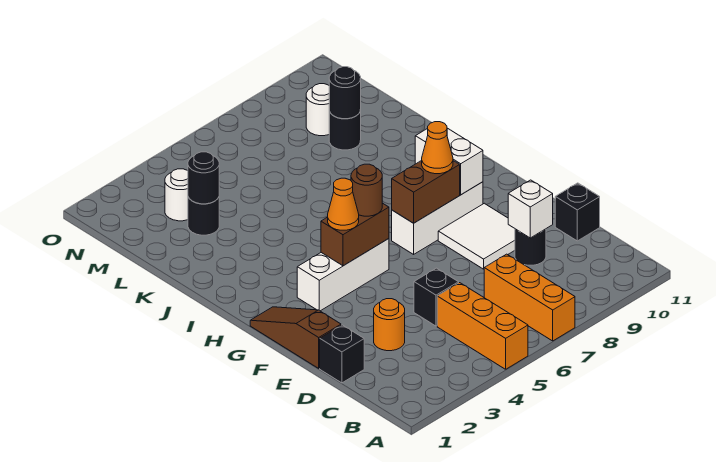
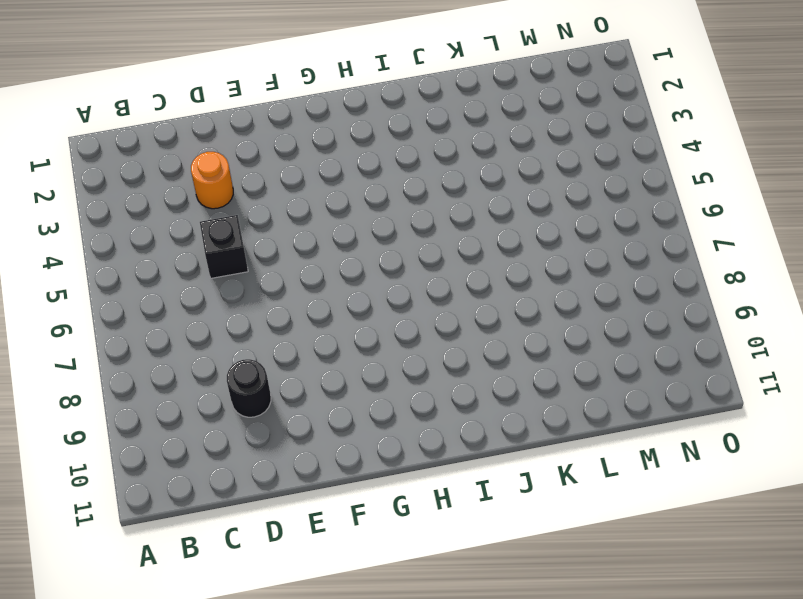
none -> orange 1x3 brick [437,283,528,369]
none -> orange 1x3 brick [484,254,575,341]
none -> black 1x1 brick [320,325,364,383]

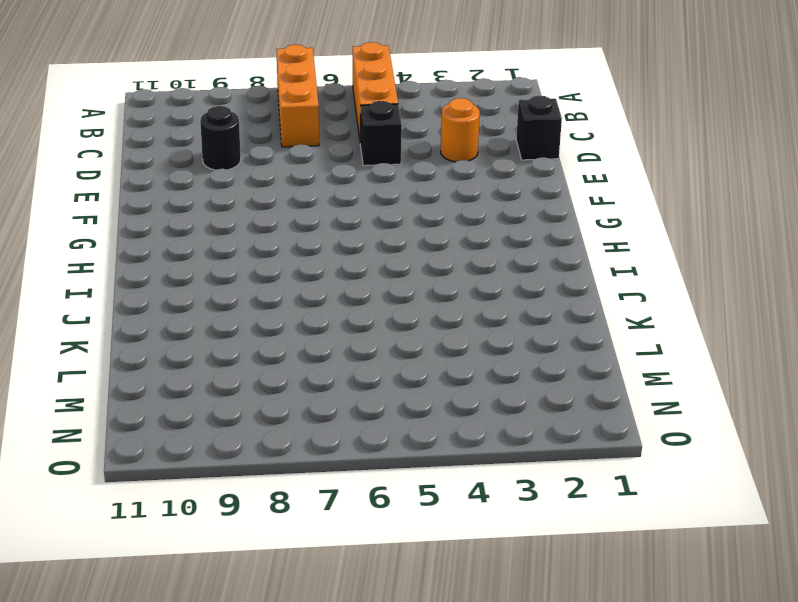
none -> black 1x1 brick [555,183,600,241]
none -> brown 1x3 slope [250,307,341,368]
none -> white 2x2 tile [438,203,515,269]

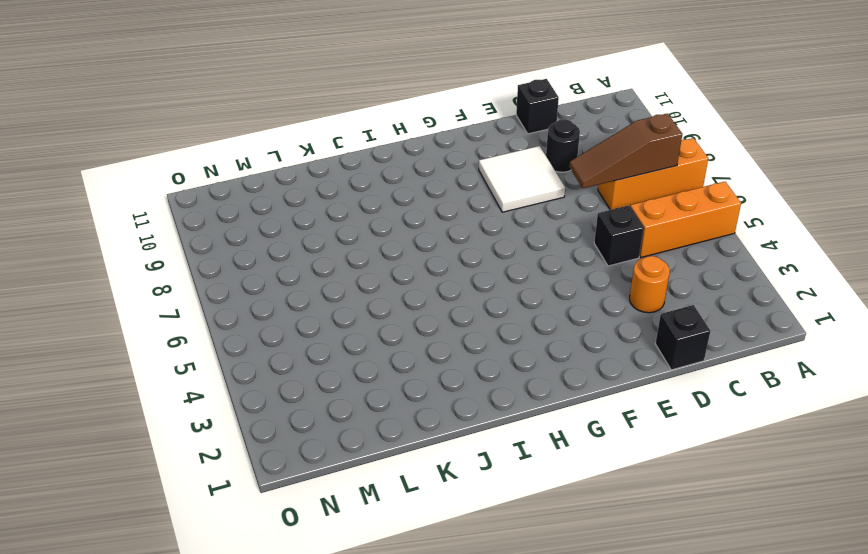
brown 1x3 slope [569,113,682,188] -> brown 1x3 slope moved to [250,307,341,368]
none -> white 1x3 brick [297,239,389,311]
none -> white 1x3 brick [392,182,483,254]
none -> black 1x1 round brick [188,197,219,235]

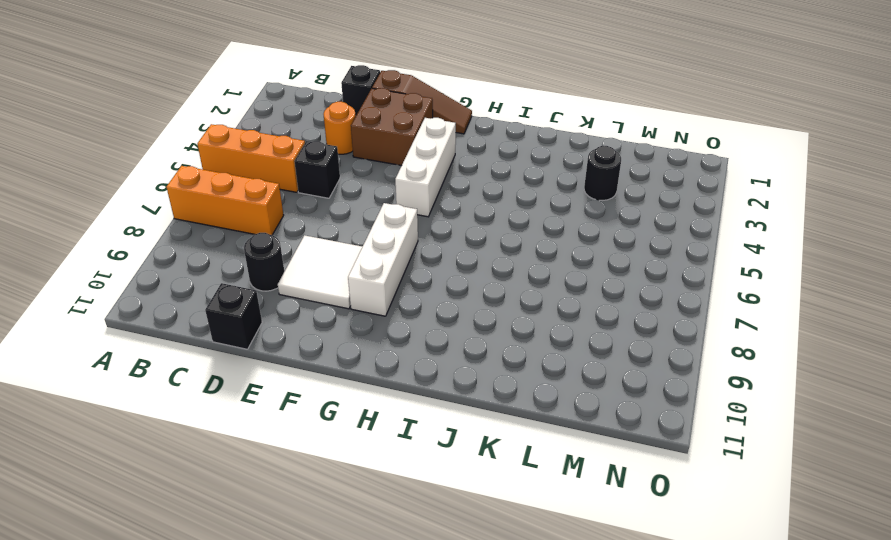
brown 2x2 brick [351,88,433,166] -> none
none -> black 1x1 round brick [329,110,361,150]
none -> white 1x1 round brick [165,169,188,221]
none -> white 1x1 round brick [306,84,329,136]

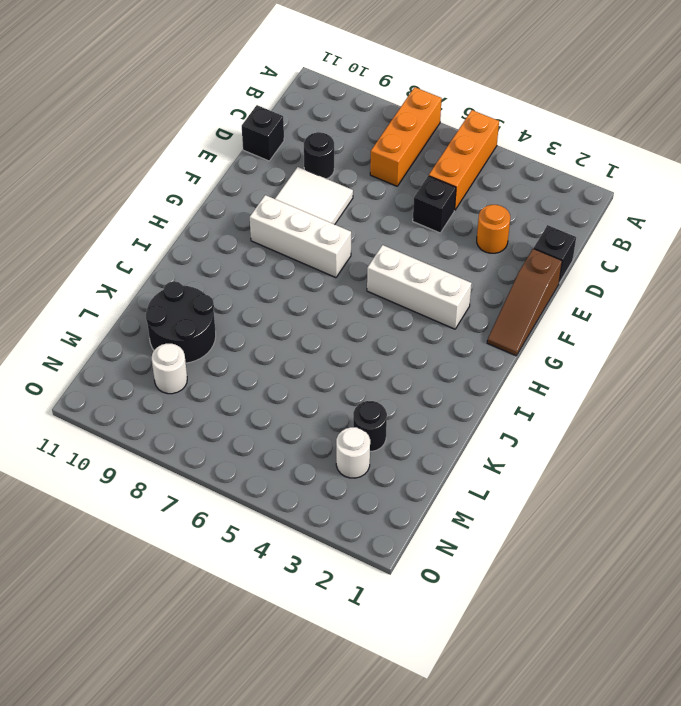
black 2x2 round brick [145,281,216,363] -> black 1x1 round brick [329,110,361,150]
none -> white 1x1 brick [508,180,553,238]
none -> brown 1x2 brick [321,203,389,266]
none -> brown 1x2 brick [392,160,460,223]

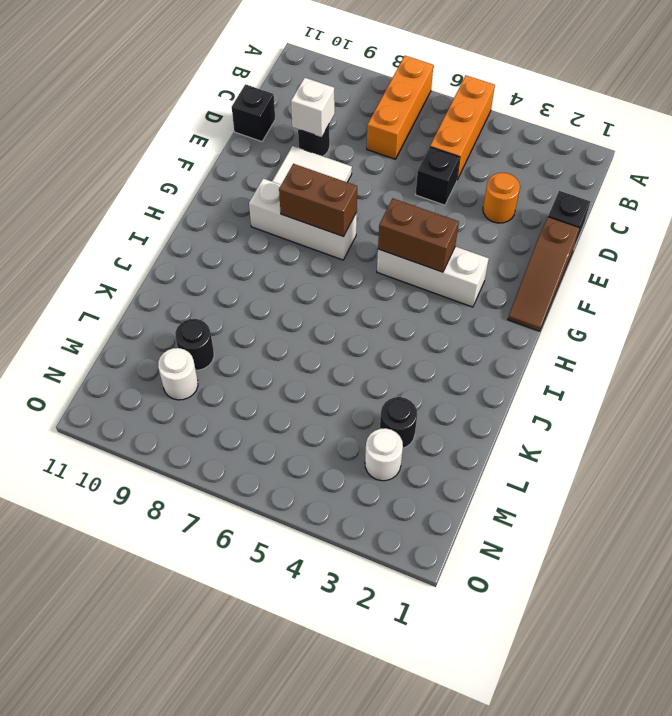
none -> white 1x2 brick [415,128,483,195]
none -> black 1x1 round brick [188,152,219,204]
none -> black 1x1 round brick [329,67,361,119]

